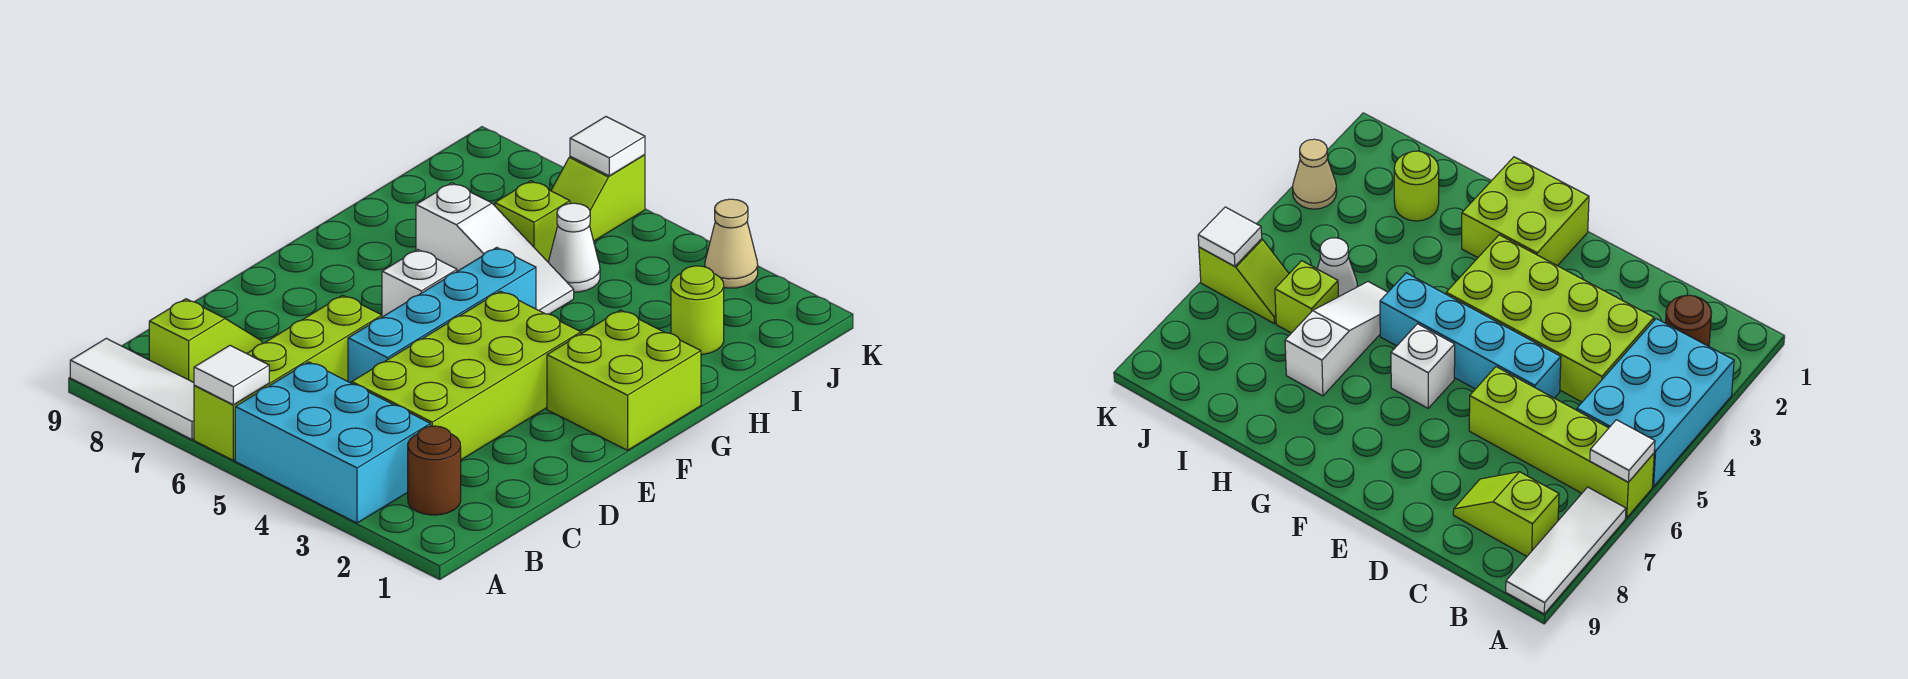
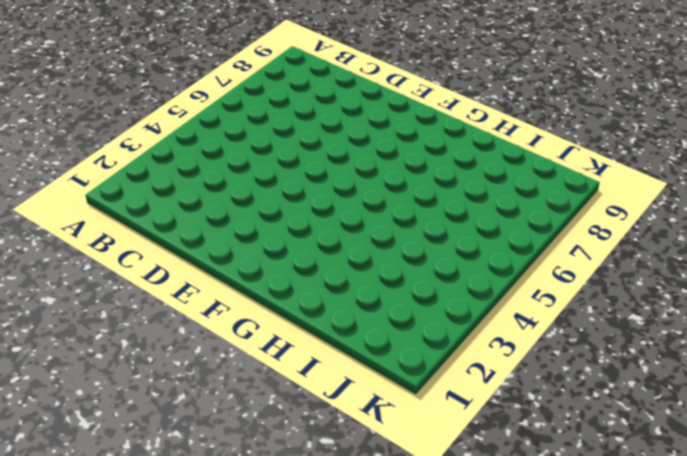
none -> cyan 2x3 brick [235,362,430,523]
none -> lime 1x4 brick [194,295,382,460]
none -> white 1x3 tile [70,338,194,440]

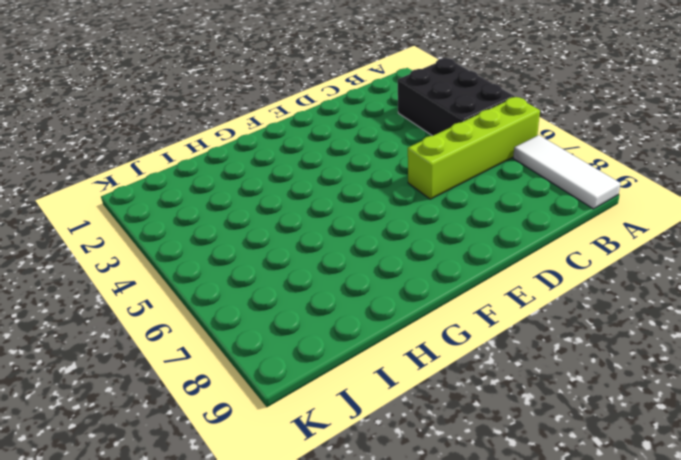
black 2x3 brick [398,58,515,136] -> cyan 2x3 brick [235,362,430,523]
none -> brown 1x1 round brick [408,426,461,515]
none -> lime 1x2 slope [149,299,262,383]
none -> lime 2x4 brick [352,291,581,460]

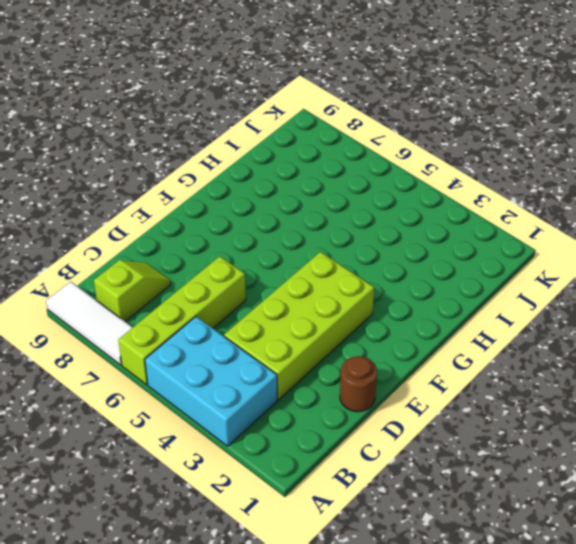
brown 1x1 round brick [340,356,377,412] -> brown 1x1 round brick moved to [408,426,461,515]
none -> cyan 1x4 brick [348,247,536,383]
none -> lime 2x2 brick [547,310,701,450]
none -> white 1x1 brick [382,250,457,317]

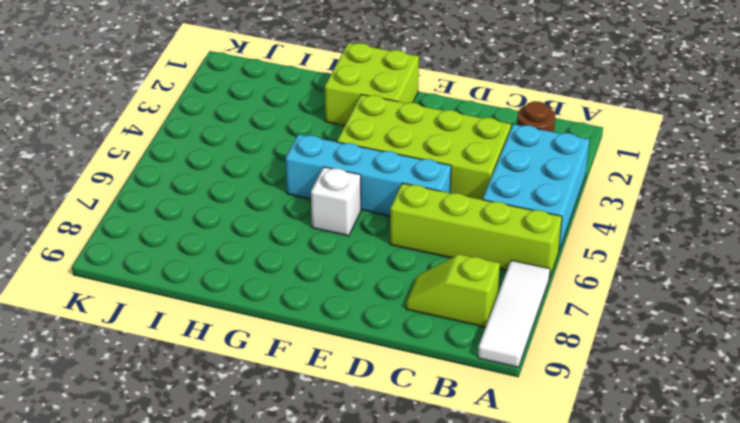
none -> white 1x3 slope [416,183,574,314]
none -> lime 1x1 round brick [671,266,724,355]
none -> white 1x1 cone [548,203,600,292]

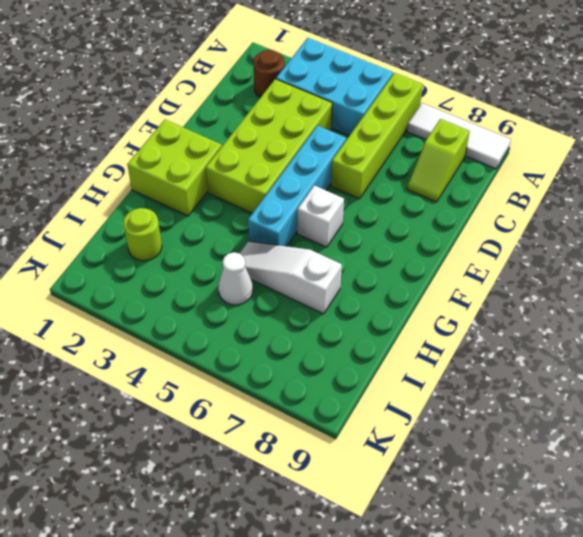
none -> lime 1x1 brick [495,181,570,262]
none -> lime 1x2 slope [551,155,645,241]
none -> tan 1x1 cone [705,199,758,288]

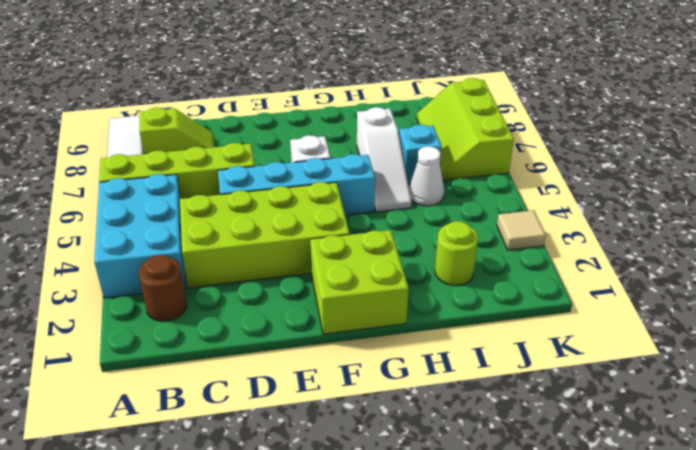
cyan 1x1 brick [399,125,442,184] -> lime 1x1 brick [495,181,570,262]
lime 2x3 slope [417,78,514,180] -> lime 1x2 slope [551,155,645,241]
tan 1x1 tile [497,210,546,250] -> tan 1x1 cone [705,199,758,288]
none -> white 1x1 tile [194,346,269,405]
none -> white 1x1 tile [570,117,645,176]

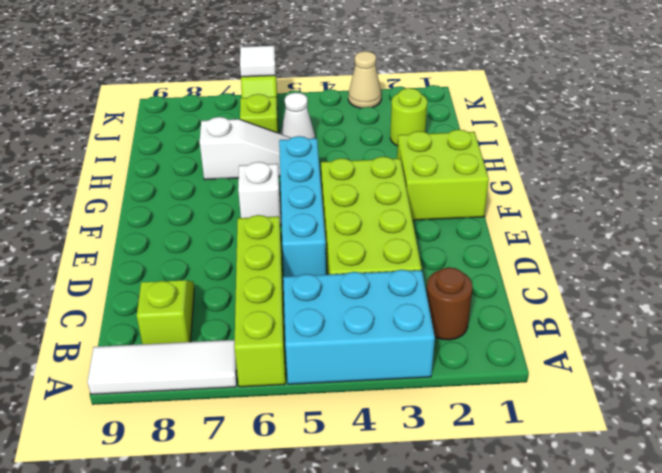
none -> white 1x1 tile [194,346,269,405]

